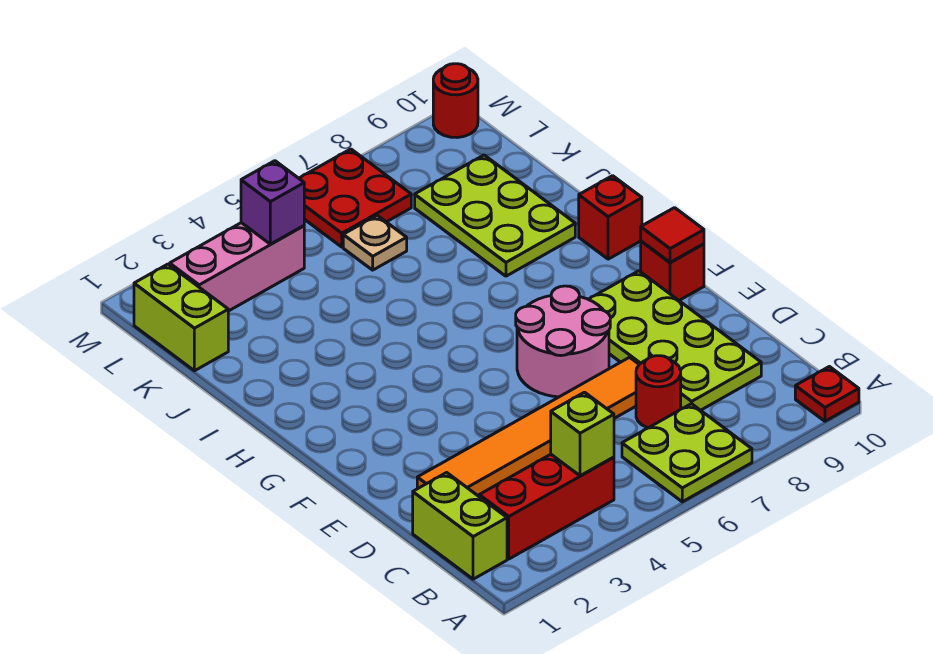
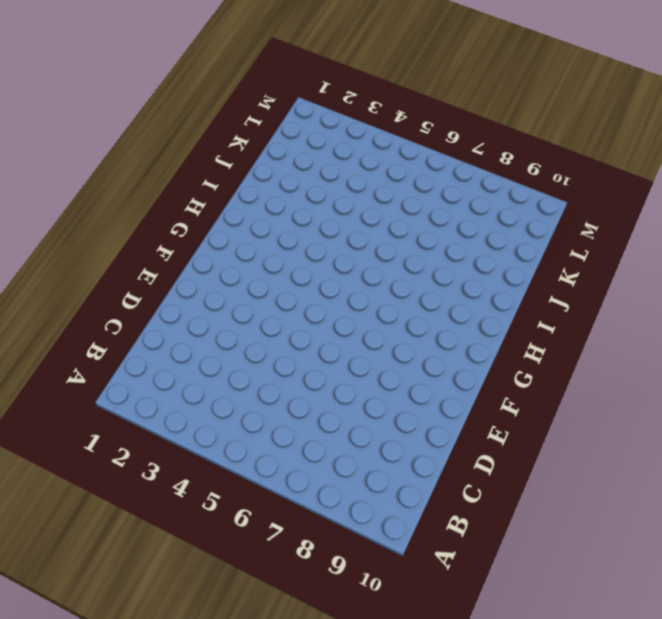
none -> lime 2x2 plate [622,404,752,502]
none -> red 1x1 plate [795,367,859,421]
none -> lime 1x2 brick [413,473,507,579]

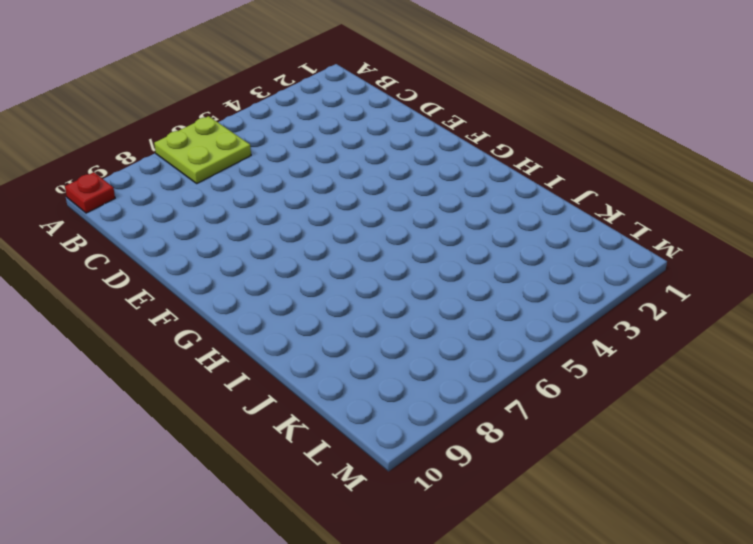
none -> lime 1x2 brick [413,473,507,579]
none -> red 1x3 brick [479,454,614,559]
none -> red 1x1 round brick [636,356,681,428]

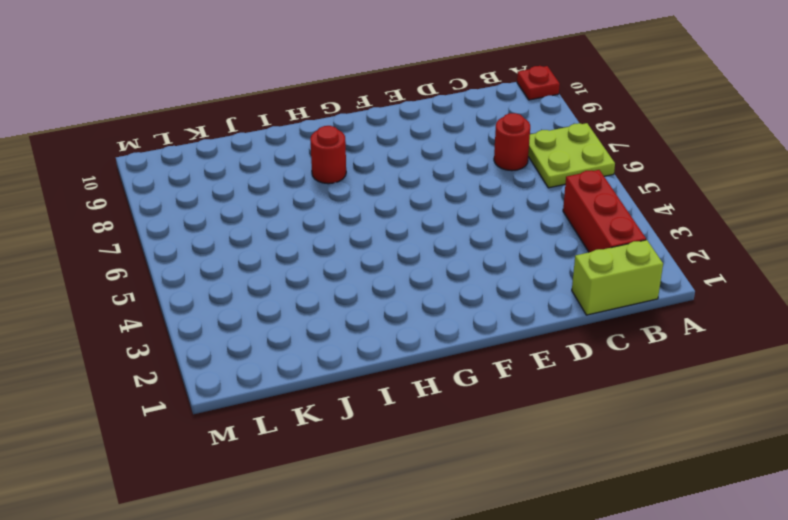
red 1x1 round brick [310,126,346,184] -> red 1x1 round brick moved to [433,64,478,138]
none -> lime 2x4 plate [589,271,761,410]
none -> orange 1x6 tile [417,357,639,496]
none -> pink 2x2 round brick [516,286,610,397]

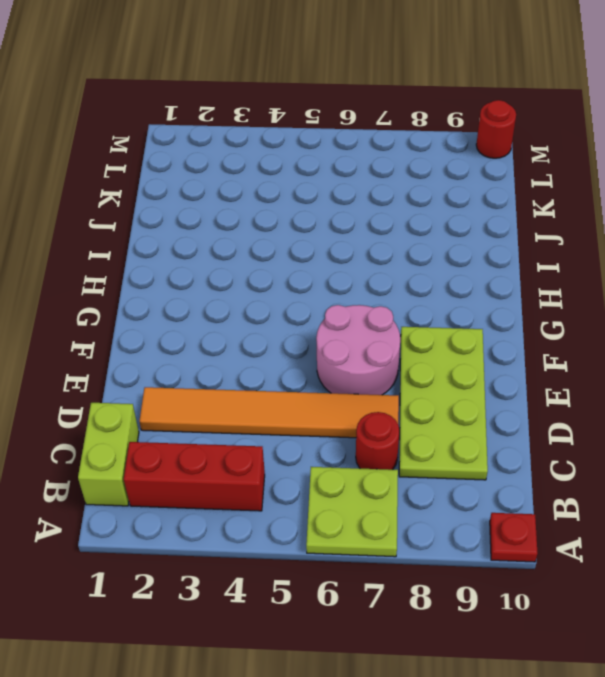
none -> red 1x1 brick [641,241,704,300]
none -> red 1x1 brick [579,176,642,259]
none -> lime 2x3 plate [415,155,575,276]

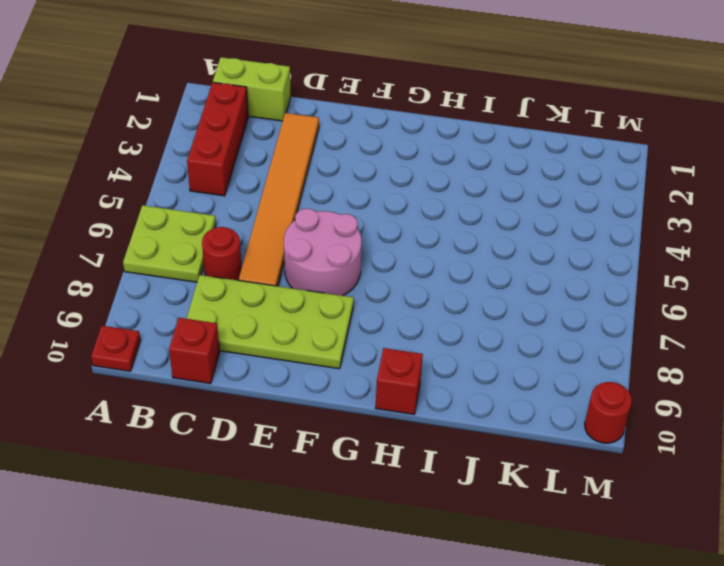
red 1x1 brick [169,318,220,384] -> red 1x1 brick moved to [641,241,704,300]
none -> lime 2x3 plate [415,155,575,276]
none -> lime 1x2 brick [134,264,228,371]
none -> tan 1x1 plate [343,216,407,270]

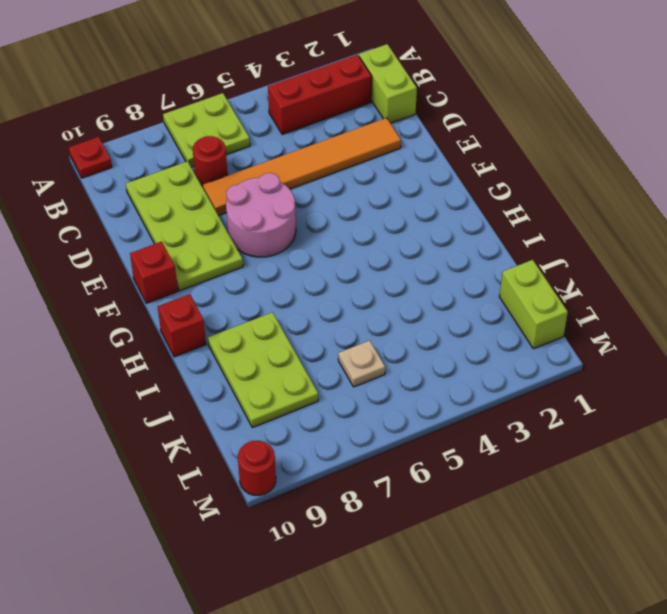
none -> pink 1x3 brick [170,223,304,311]
none -> red 2x2 plate [299,149,411,247]
none -> lime 1x1 brick [551,392,614,476]

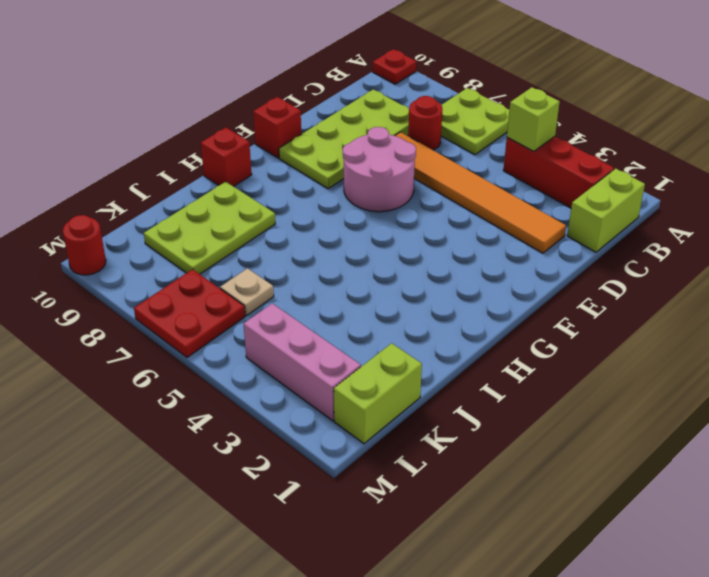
none -> red 1x1 tile [641,208,704,262]
none -> purple 1x1 brick [241,161,304,244]

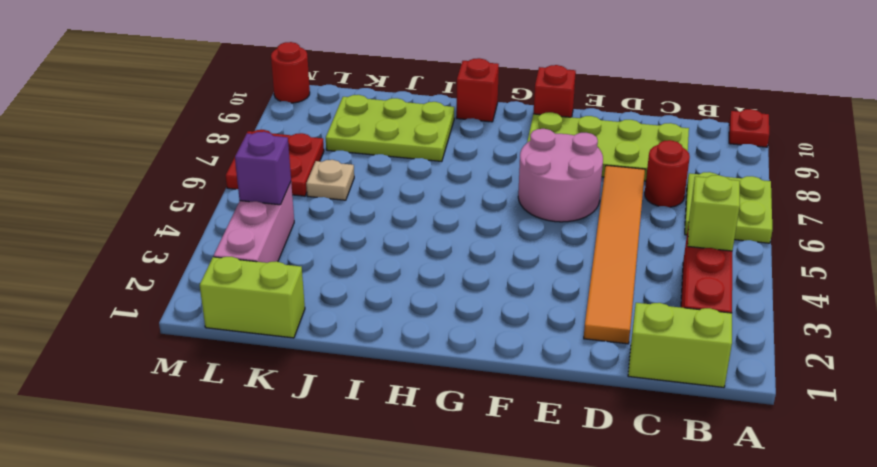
none -> red 1x1 tile [641,208,704,262]

